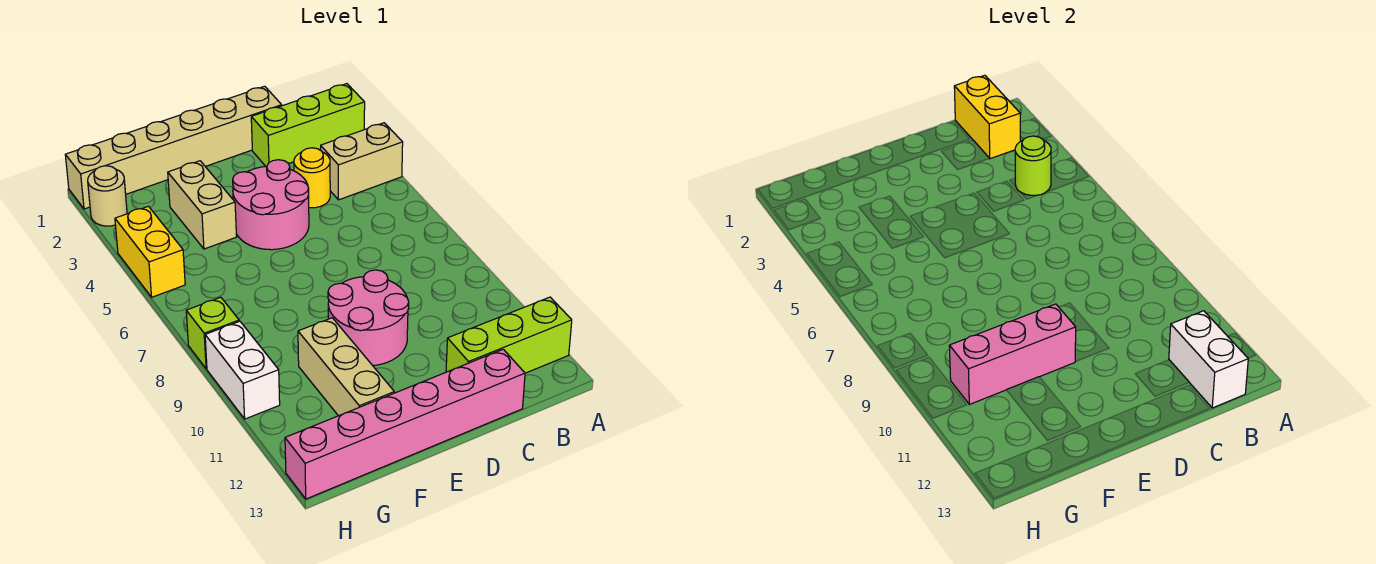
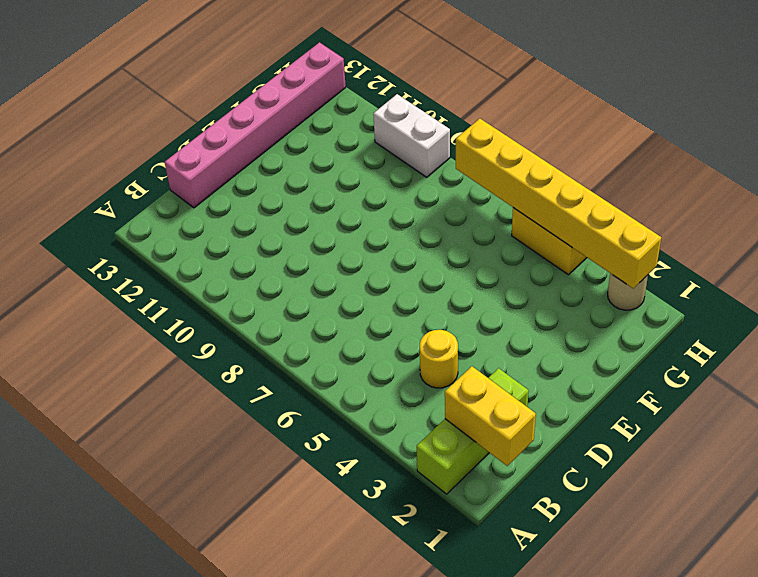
yellow 1x6 brick [456,119,661,288] -> none
none -> tan 1x2 brick [321,123,403,200]
none -> lime 1x3 brick [446,297,572,373]
none -> tan 1x6 brick [65,86,282,209]

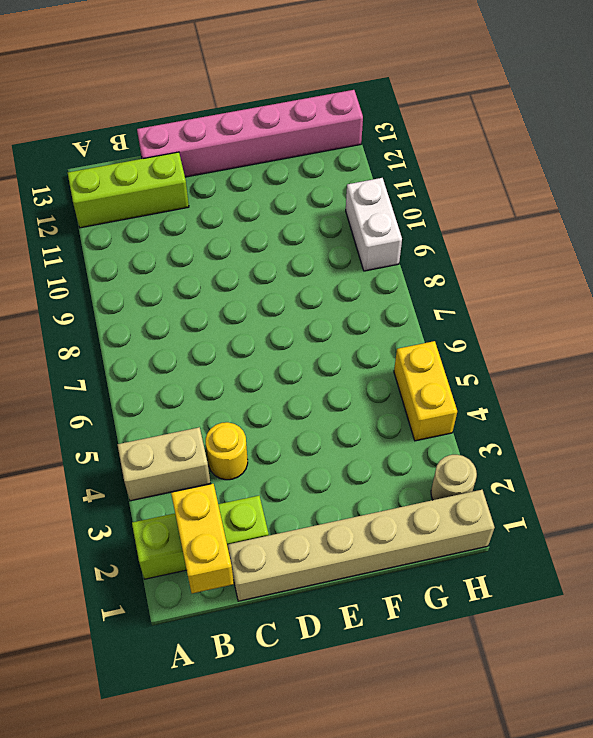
none -> pink 2x2 round brick [233,160,309,250]
none -> pink 2x2 round brick [328,270,409,365]
none -> tan 1x2 brick [168,161,236,249]

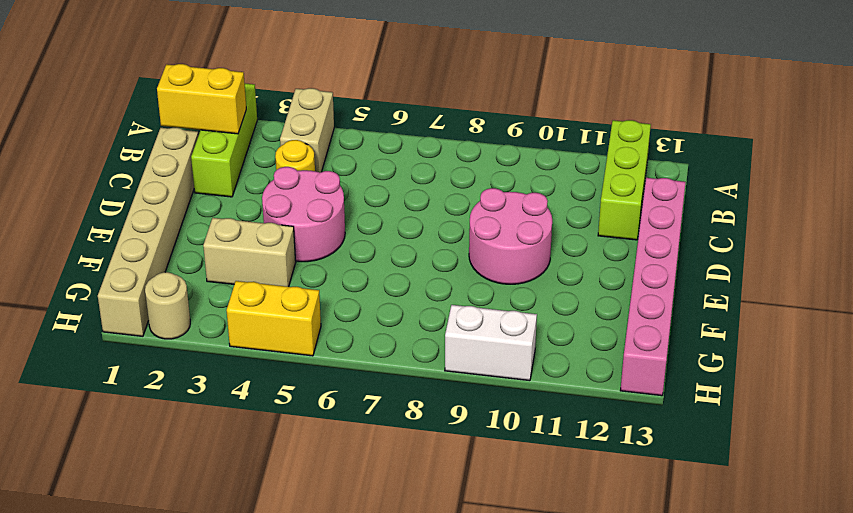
none -> tan 1x3 brick [298,318,394,416]
none -> lime 1x1 brick [186,297,239,369]
none -> lime 1x1 round brick [1015,136,1051,195]

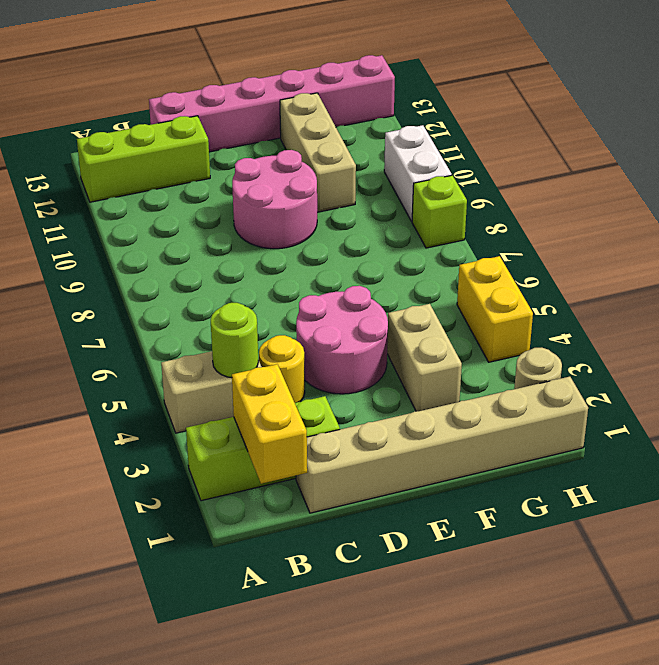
none -> white 1x2 brick [1169,311,1248,408]
none -> pink 1x3 brick [949,304,1076,404]

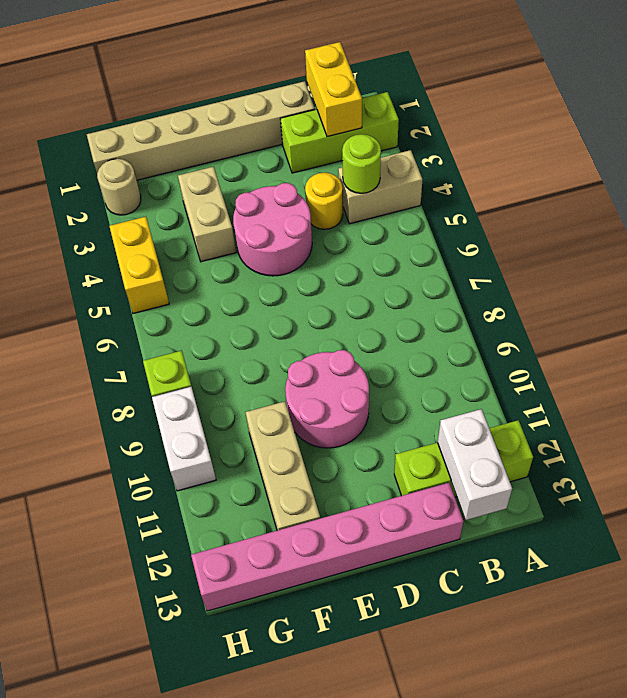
none -> pink 1x3 brick [949,304,1076,404]

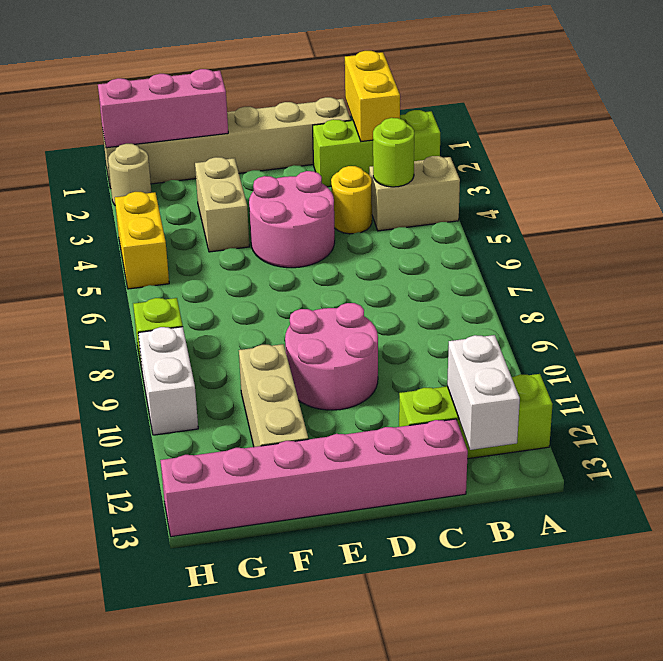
pink 1x3 brick [98,69,228,148] -> pink 1x3 brick moved to [949,304,1076,404]

